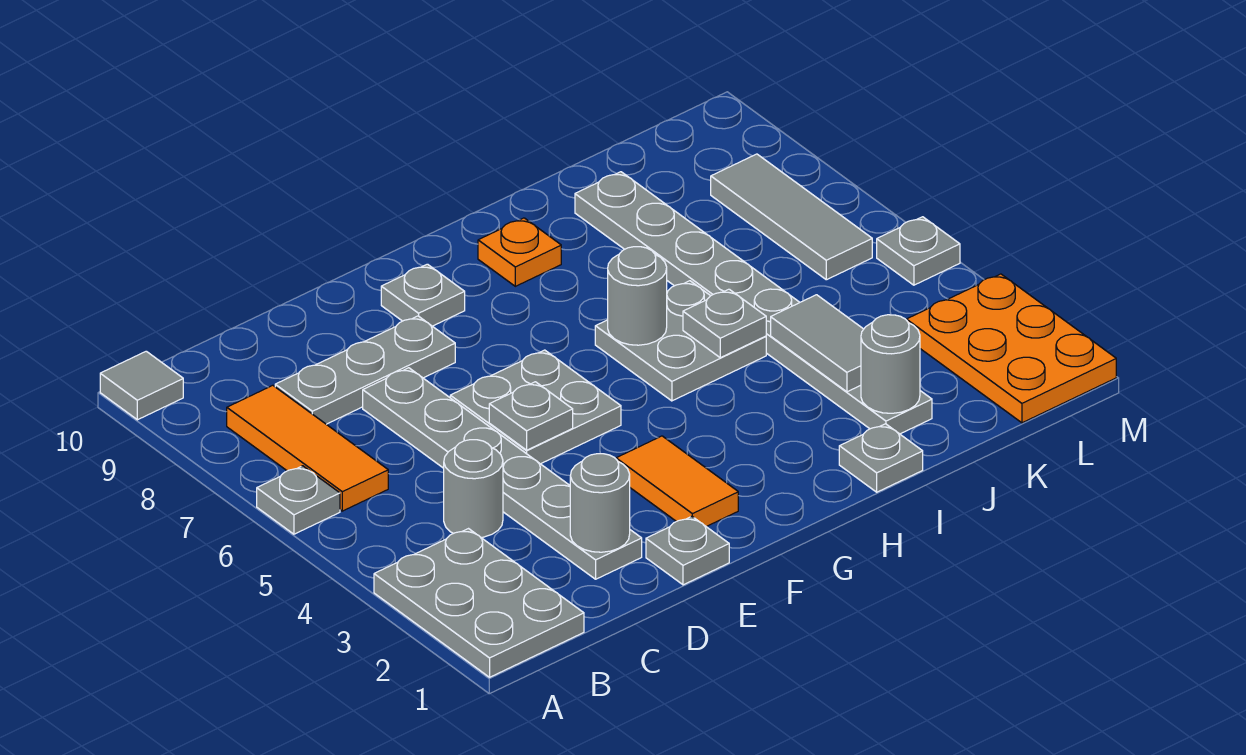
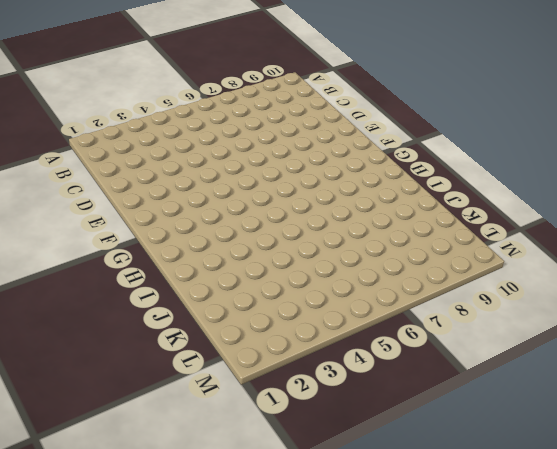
none -> grey 2x3 plate [374,529,584,677]
none -> grey 1x1 plate [257,466,340,534]
none -> grey 1x1 tile [100,351,183,420]

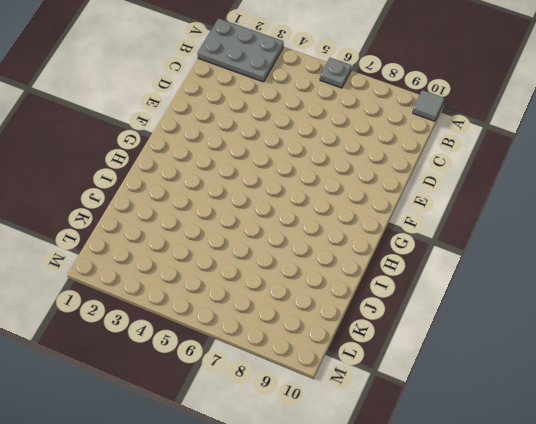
none -> orange 1x3 tile [227,385,388,511]
none -> grey 1x1 round brick [444,440,503,537]
none -> grey 1x3 plate [275,316,455,424]

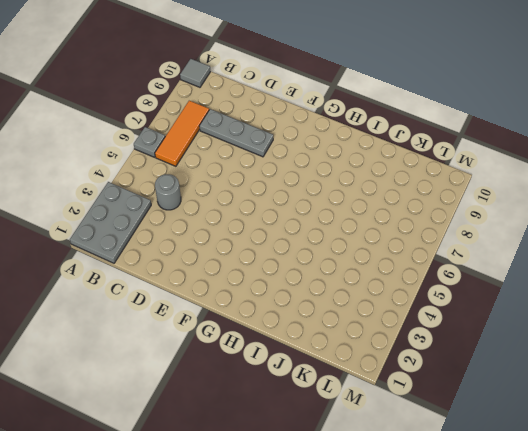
none -> grey 1x6 plate [363,368,642,579]
none -> grey 1x1 plate [646,516,729,585]
none -> grey 2x2 plate [450,350,621,464]

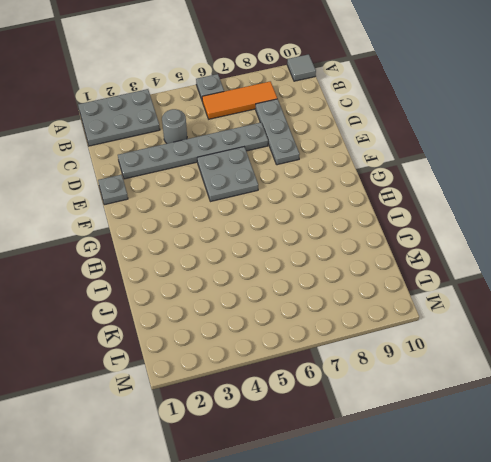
none -> orange 1x2 tile [616,436,738,527]
none -> grey 1x1 plate [381,264,465,326]
none -> grey 2x2 plate [595,281,766,401]

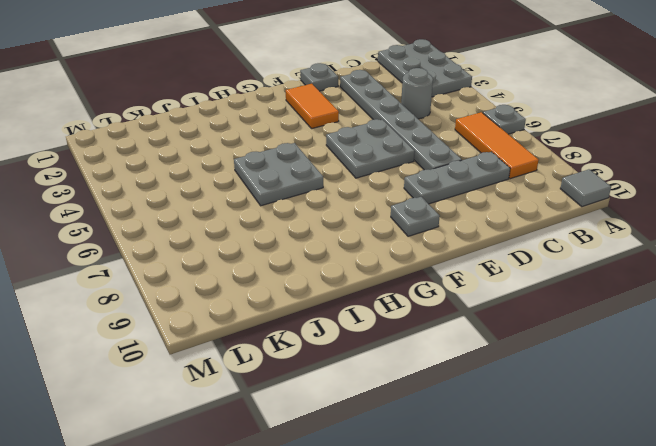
none -> orange 1x1 plate [478,218,561,286]
none -> grey 1x1 plate [839,424,923,492]
none -> grey 1x8 plate [575,172,932,434]

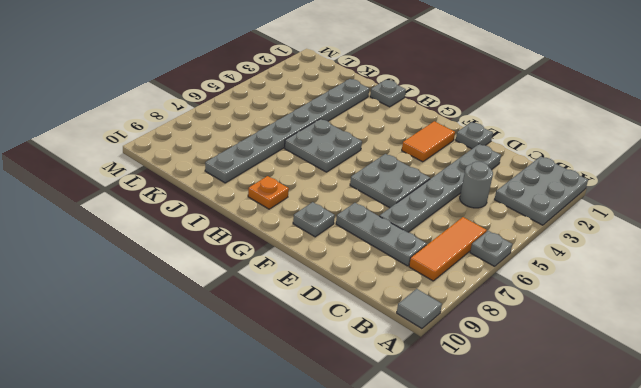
none -> orange 2x3 plate [906,274,1116,423]
none -> grey 1x3 tile [711,154,872,280]
none -> grey 1x1 plate [877,217,960,285]

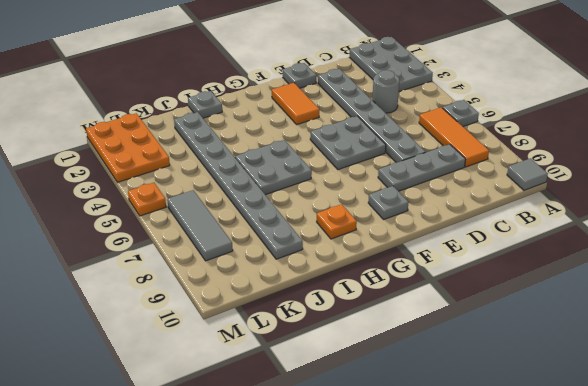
orange 1x1 plate [128,183,166,216] -> grey 1x1 plate [877,217,960,285]
none -> grey 1x1 round brick [570,454,630,552]
none -> grey 1x1 plate [489,382,573,450]
none -> grey 1x1 round brick [608,247,667,345]

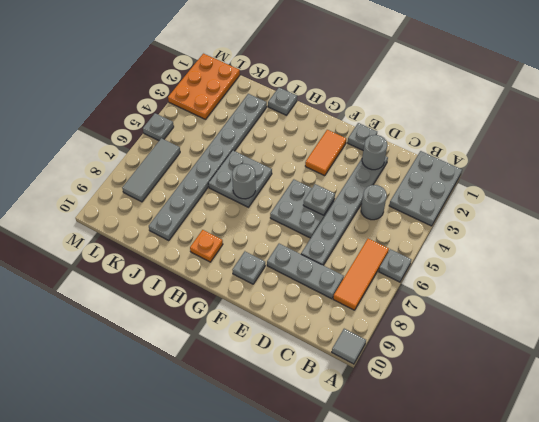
none -> grey 1x1 plate [683,289,766,358]
none -> grey 1x1 round brick [861,315,920,413]
none -> grey 1x2 tile [771,295,864,392]

